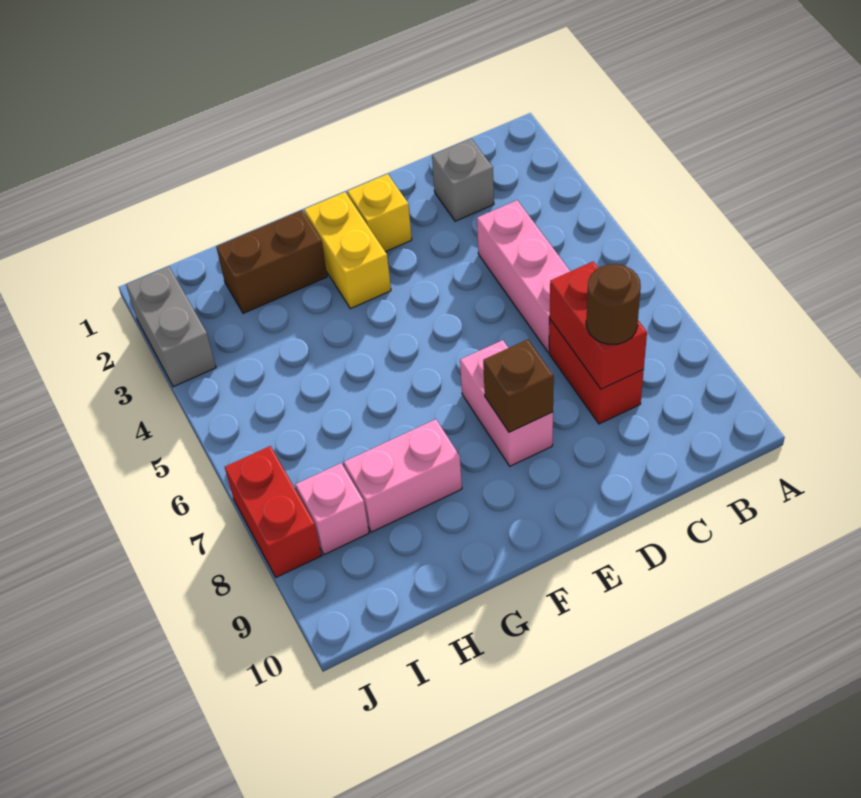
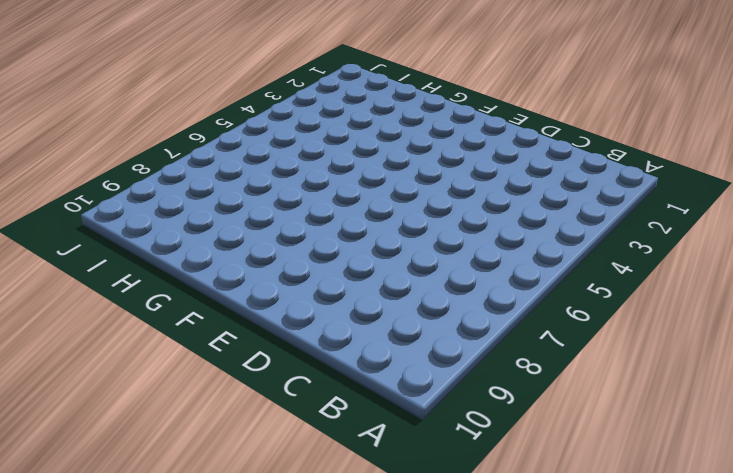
none -> grey 1x1 brick [432,139,494,221]
none -> pink 1x3 brick [477,200,570,352]
none -> red 1x2 brick [549,320,644,424]

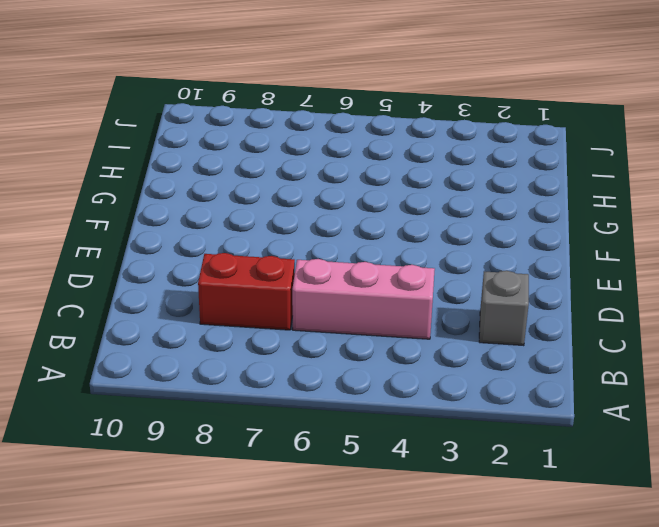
none -> yellow 1x1 brick [347,174,412,252]
none -> pink 1x2 brick [460,340,553,466]
none -> yellow 1x2 brick [304,192,391,309]

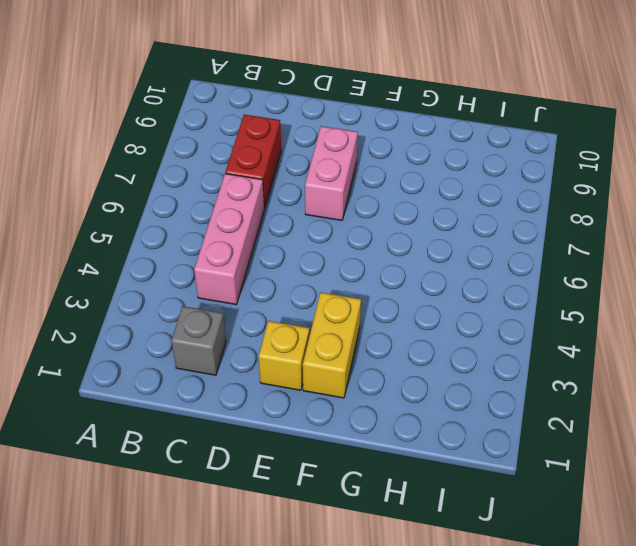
none -> brown 1x2 brick [216,210,327,313]
none -> pink 1x2 brick [344,419,462,532]
none -> pink 1x1 brick [295,463,369,555]

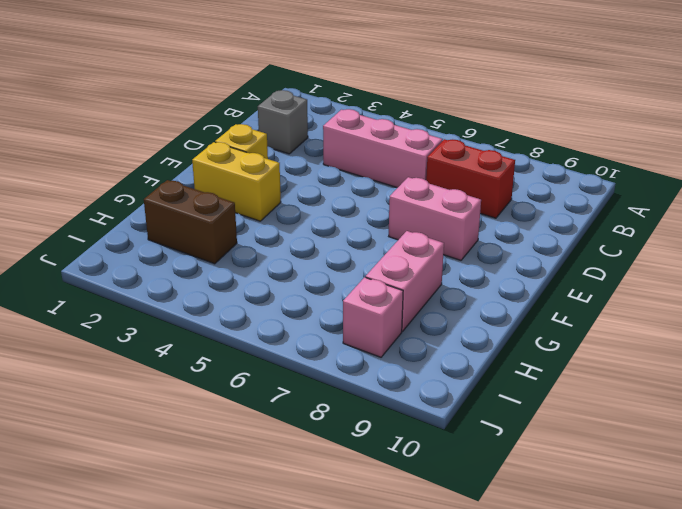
brown 1x2 brick [144,180,237,264] -> brown 1x2 brick turned to [216,210,327,313]
none -> grey 1x2 brick [126,267,216,387]
none -> red 1x2 brick [225,446,321,577]
none -> red 1x2 brick [550,262,647,389]

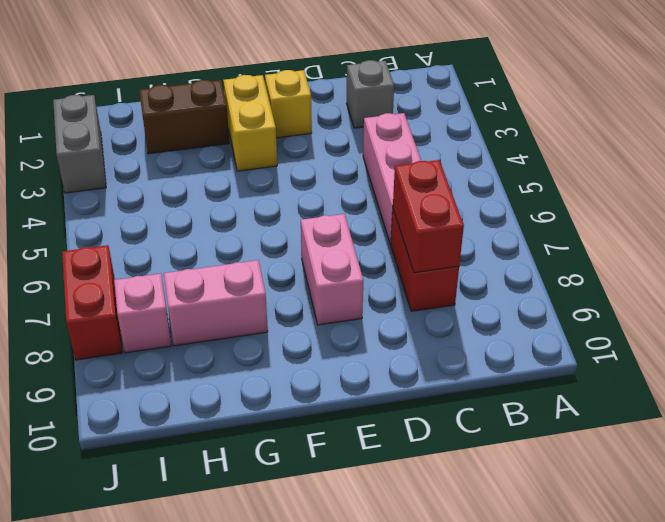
none -> brown 1x1 brick [483,339,554,432]
none -> brown 1x1 round brick [586,264,641,344]

